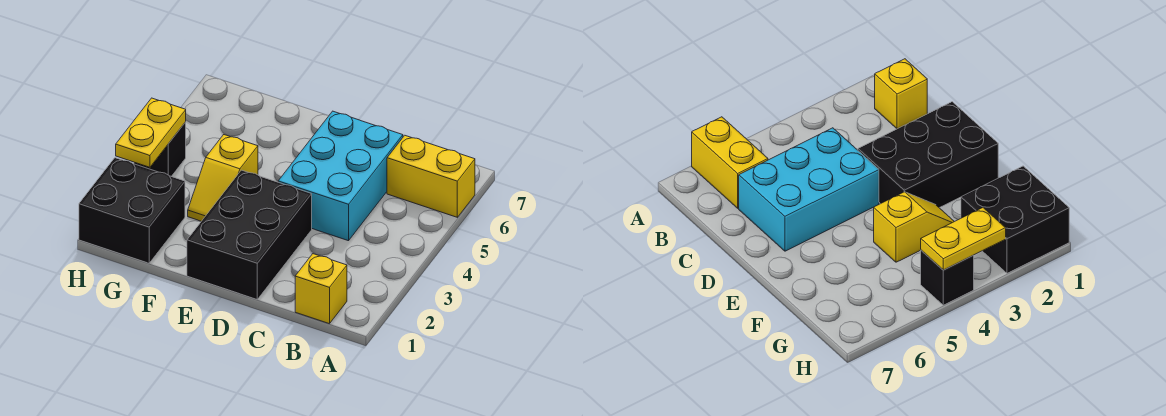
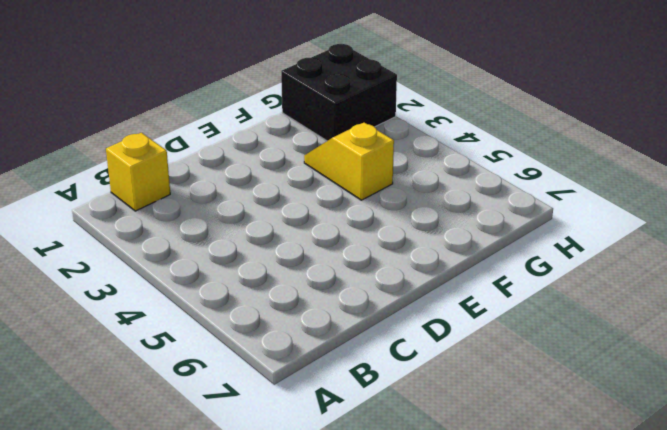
none -> yellow 1x2 brick [387,135,475,217]
none -> cyan 2x3 brick [278,111,403,241]

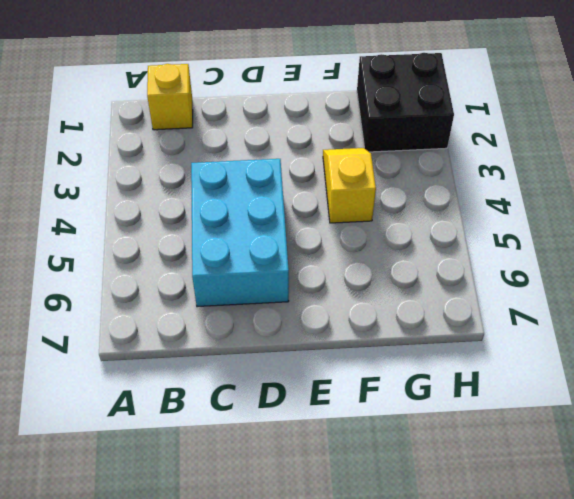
none -> yellow 1x2 brick [387,135,475,217]
none -> black 2x3 brick [187,170,312,299]

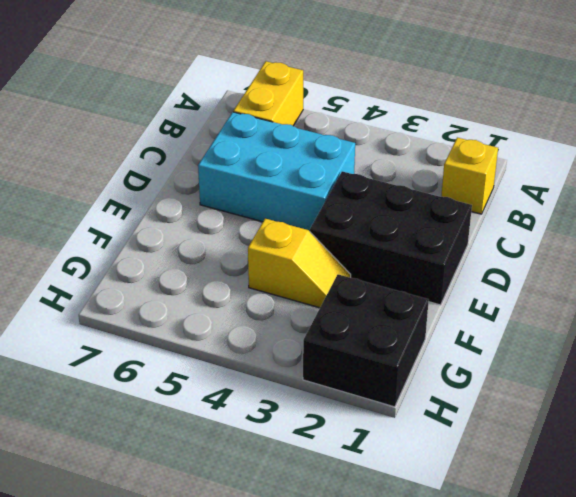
none -> black 1x1 brick [134,122,186,176]
none -> yellow 1x2 plate [116,98,186,167]

